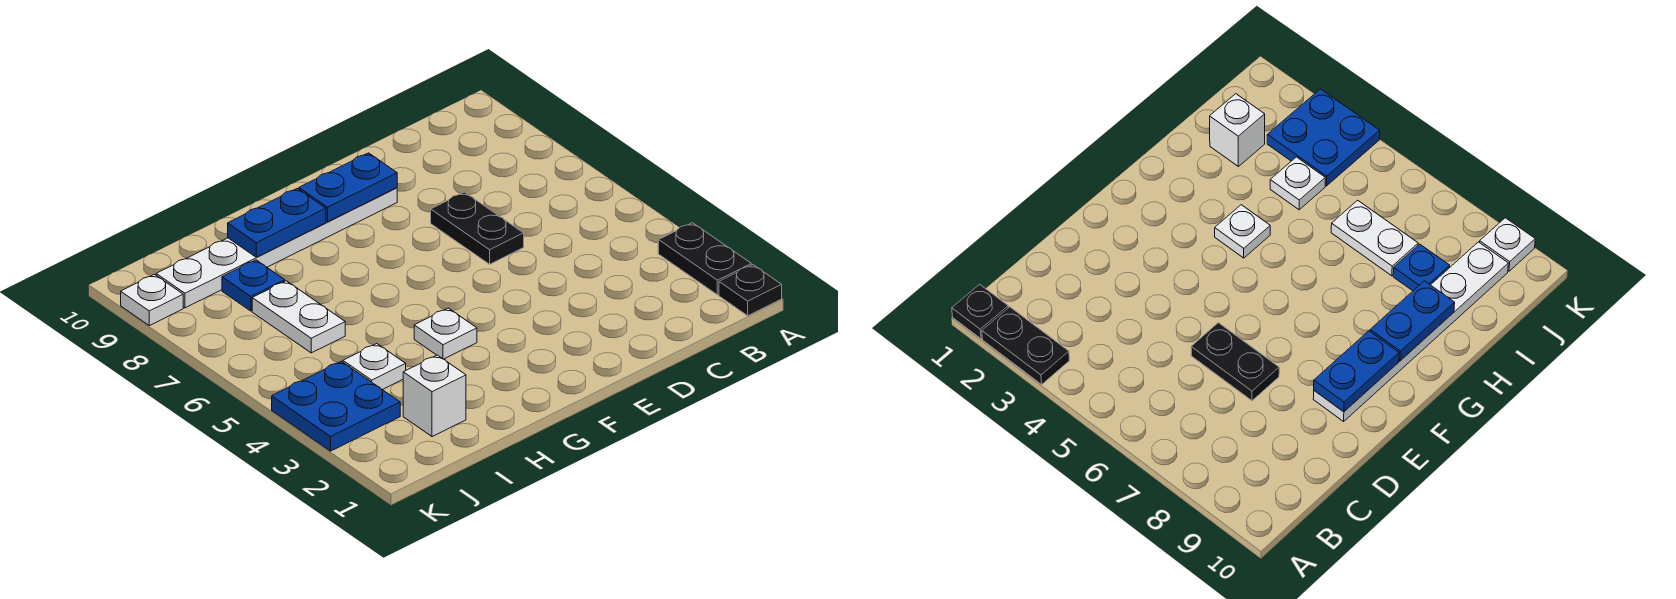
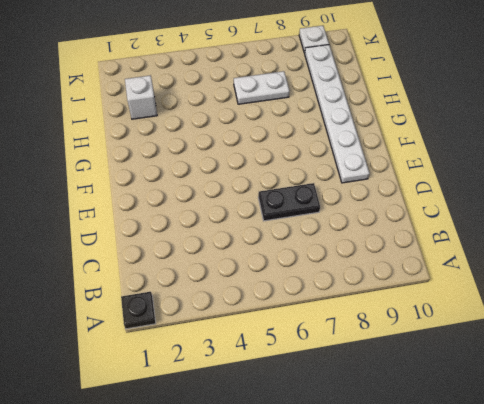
none -> black 1x2 plate [658,223,751,295]
none -> white 1x1 plate [414,308,477,359]
none -> white 1x1 plate [343,344,406,390]

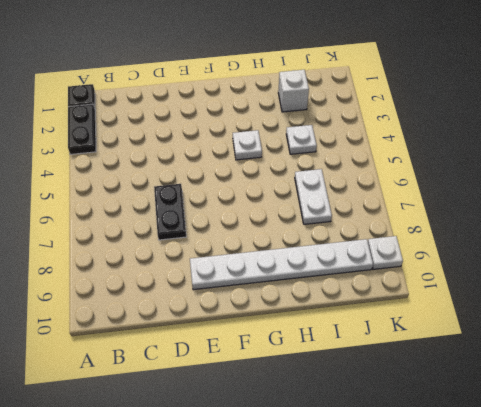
none -> blue 1x1 plate [222,260,285,311]
none -> blue 2x2 plate [272,361,400,451]
none -> blue 1x2 plate [299,153,397,222]

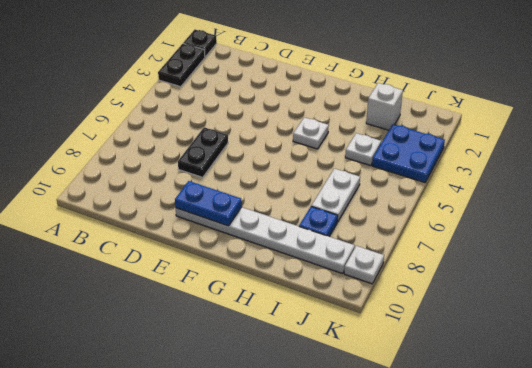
none -> blue 1x2 plate [228,189,326,257]

